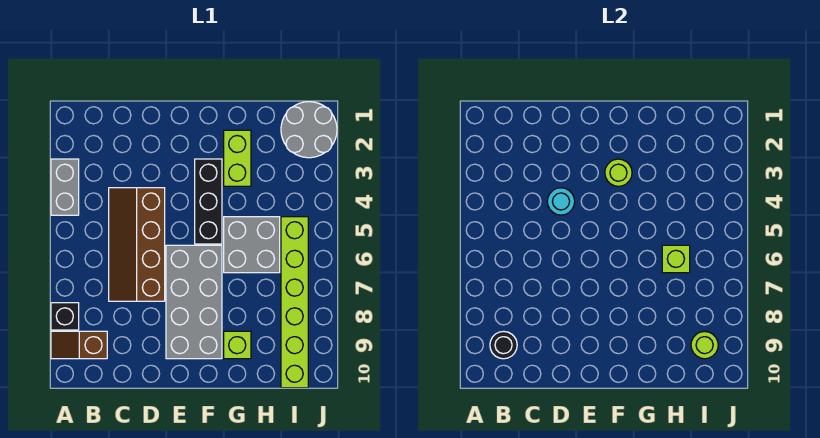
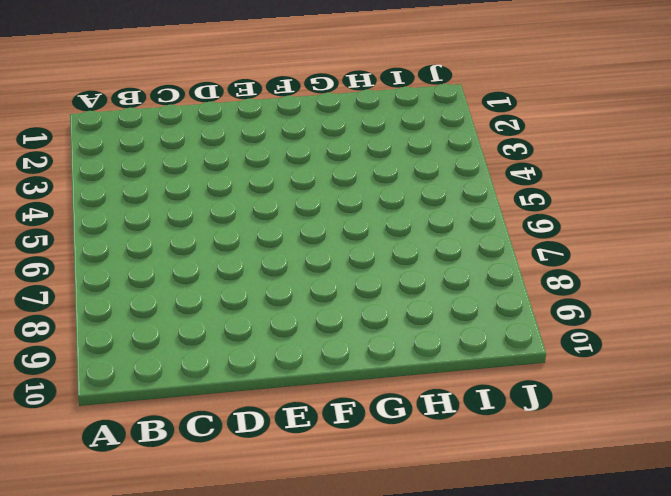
none -> grey 1x2 brick [51,159,79,215]
none -> black 1x1 brick [51,303,79,330]
none -> brown 1x2 slope [51,331,107,359]

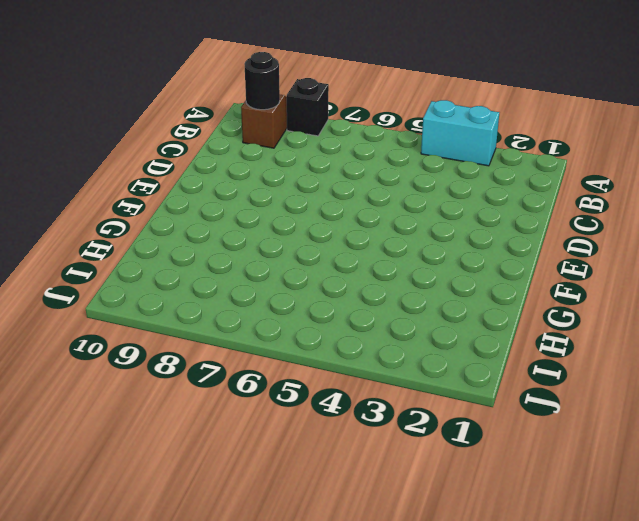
cyan 1x2 brick [421,100,499,166] -> grey 1x2 brick [51,159,79,215]
none -> brown 2x4 slope [109,188,165,301]
none -> grey 2x4 brick [166,245,222,359]
none -> black 1x3 brick [195,159,222,244]

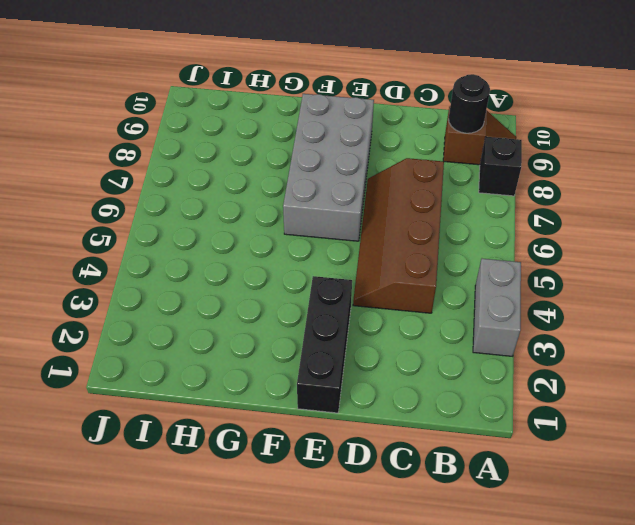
brown 2x4 slope [353,158,444,313] -> brown 2x4 slope turned to [109,188,165,301]
black 1x3 brick [297,276,352,413] -> black 1x3 brick moved to [195,159,222,244]
none -> lime 1x2 brick [224,130,251,186]
none -> grey 2x2 brick [224,217,280,273]
none -> lime 1x1 brick [224,331,251,359]

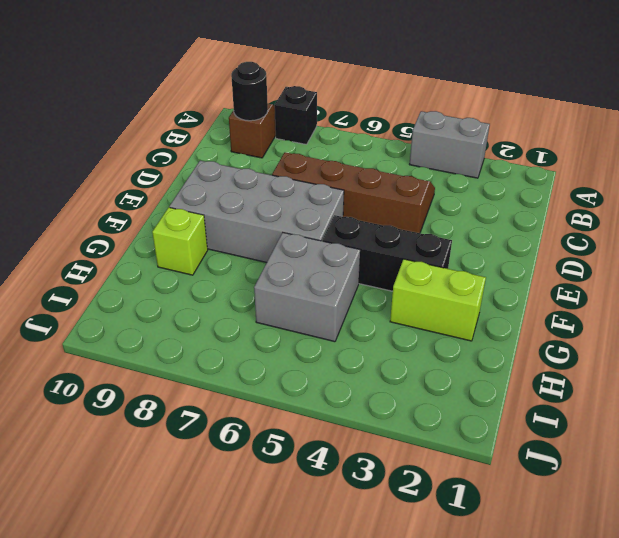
none -> grey 2x2 round brick [281,102,337,158]
none -> lime 1x6 brick [281,217,308,388]
none -> cyan 1x1 round brick [547,188,575,215]

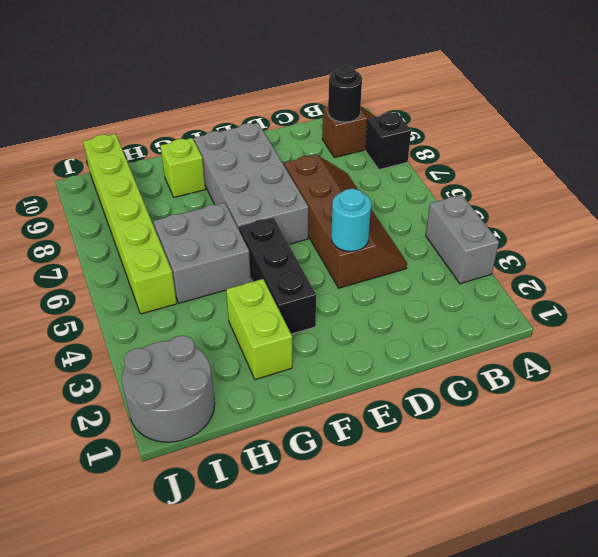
none -> lime 1x1 round brick [605,159,632,186]
none -> lime 1x1 brick [662,245,690,273]
none -> lime 1x1 round brick [691,331,718,359]

